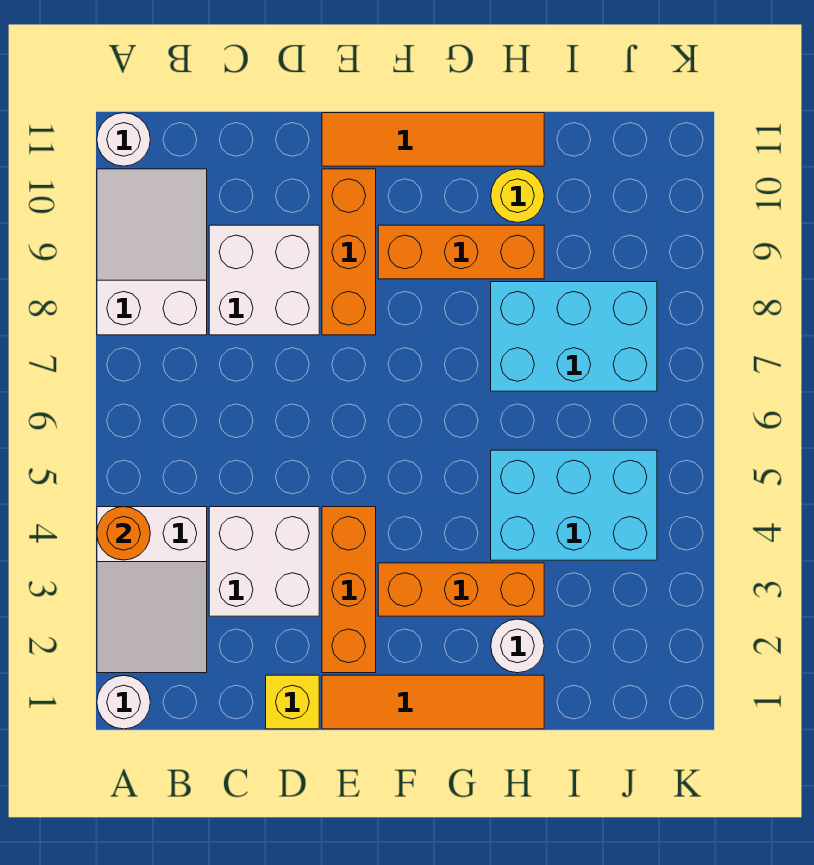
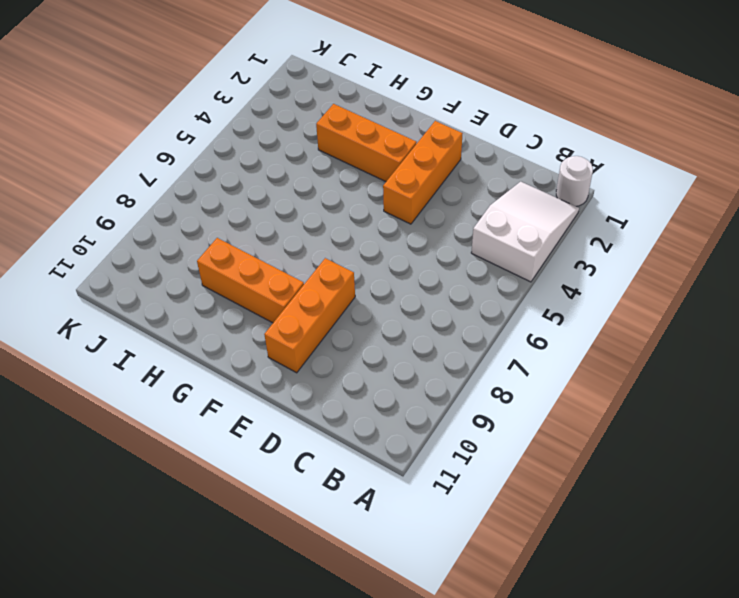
none -> white 2x3 slope [97,169,207,335]
none -> white 1x1 round brick [97,113,150,166]
none -> white 2x2 brick [209,507,319,616]

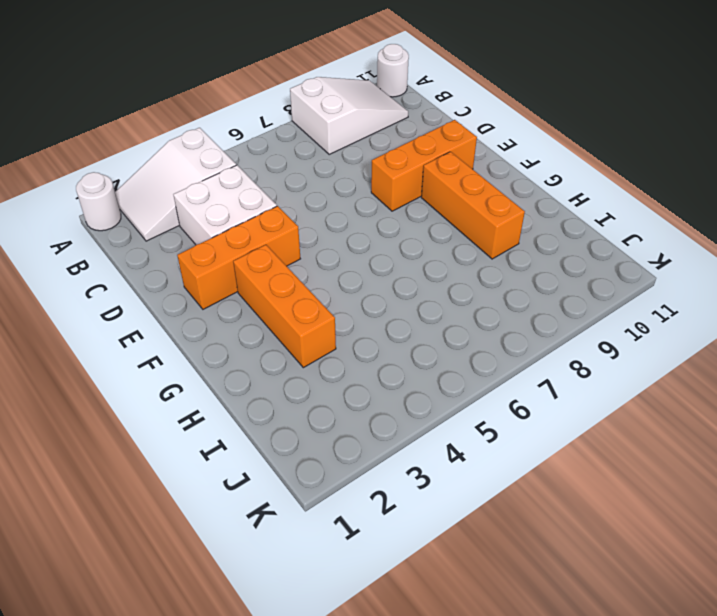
none -> white 2x2 brick [209,225,319,335]
none -> yellow 1x1 brick [266,675,319,729]
none -> orange 1x4 tile [322,675,544,729]

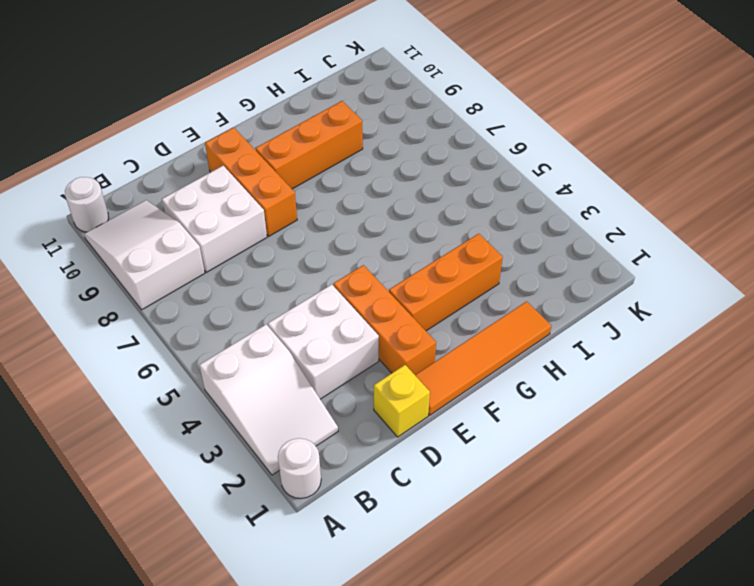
none -> orange 1x4 tile [322,113,544,166]
none -> white 1x1 round brick [491,619,544,673]
none -> cyan 2x3 brick [491,450,657,560]

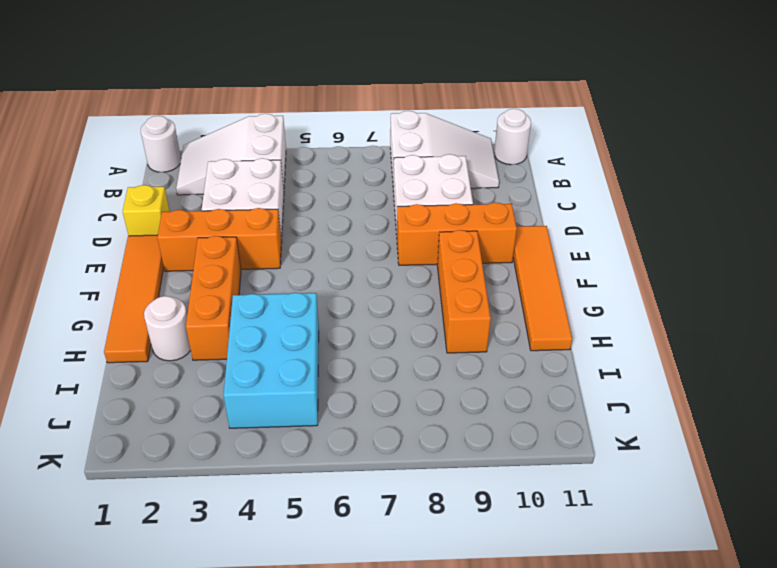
none -> cyan 2x3 brick [491,282,657,391]
none -> yellow 1x1 round brick [491,169,544,223]
none -> orange 1x1 round brick [97,507,150,560]

